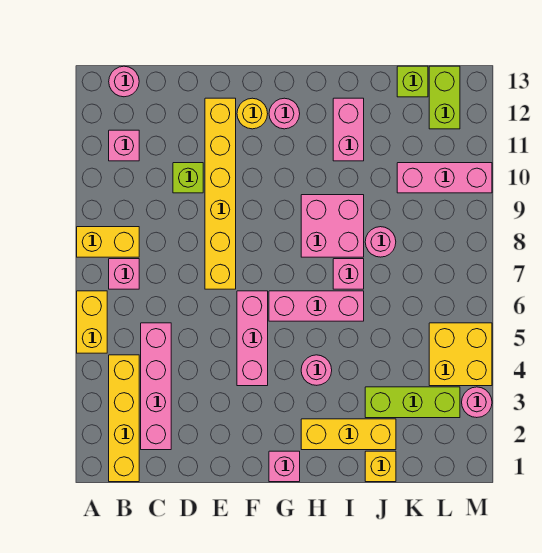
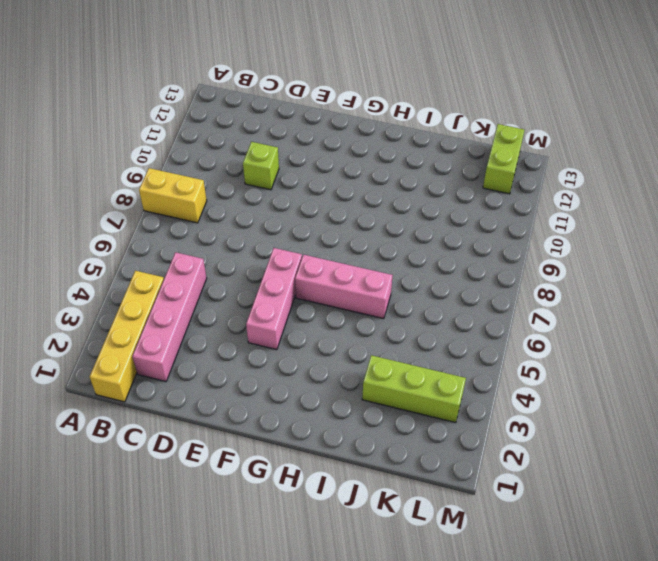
none -> yellow 1x2 brick [77,291,107,353]
none -> pink 1x1 brick [109,259,139,289]
none -> pink 1x1 brick [109,130,139,161]

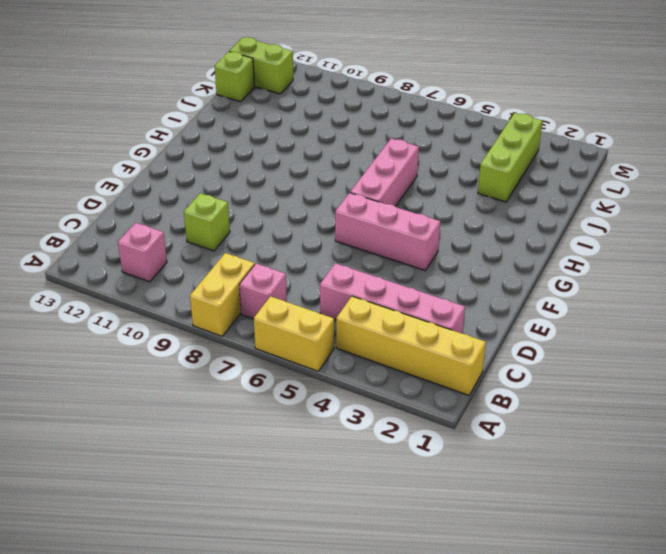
none -> pink 1x1 round brick [109,66,139,97]
none -> yellow 1x6 brick [205,98,236,289]
none -> yellow 1x1 round brick [237,98,268,129]

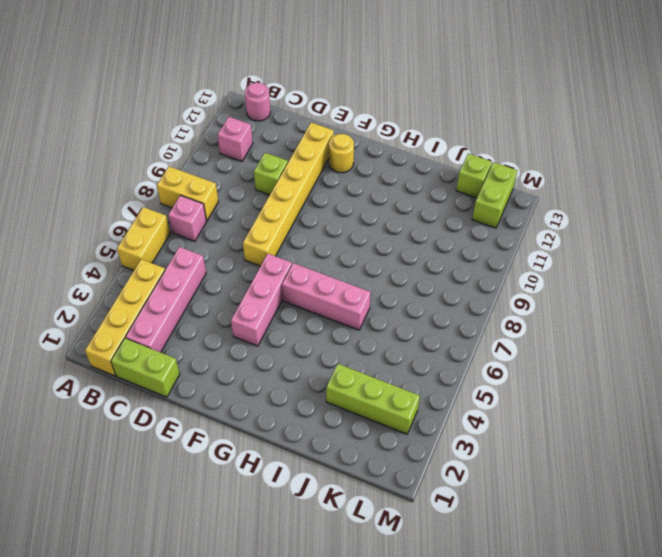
lime 1x2 brick [111,338,180,397] -> none
none -> pink 1x1 brick [269,451,300,482]
none -> pink 1x1 round brick [269,98,300,129]
none -> yellow 1x3 brick [301,419,396,450]

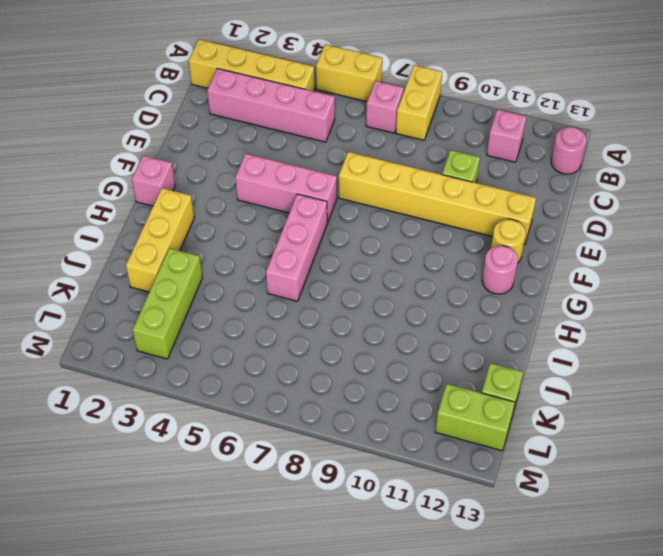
none -> pink 1x1 round brick [301,355,332,385]
none -> pink 2x2 brick [301,195,364,257]
none -> pink 1x1 brick [333,259,364,289]

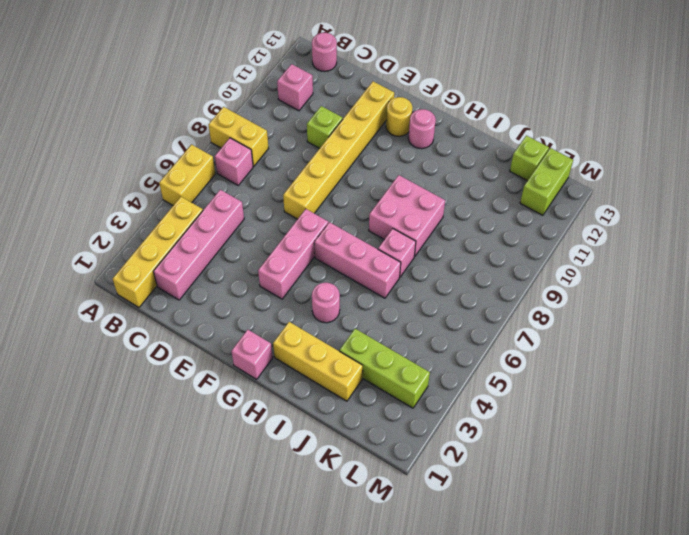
none -> pink 1x2 brick [333,98,364,161]
none -> yellow 1x1 brick [365,451,396,482]
none -> pink 1x1 round brick [365,227,396,257]

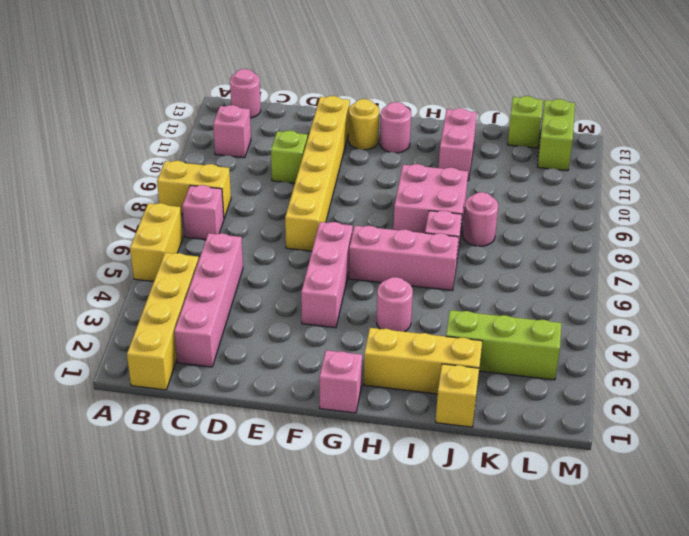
none -> pink 1x3 brick [397,163,492,193]
none -> yellow 2x2 brick [429,323,492,386]
none -> pink 1x1 round brick [462,387,492,418]

